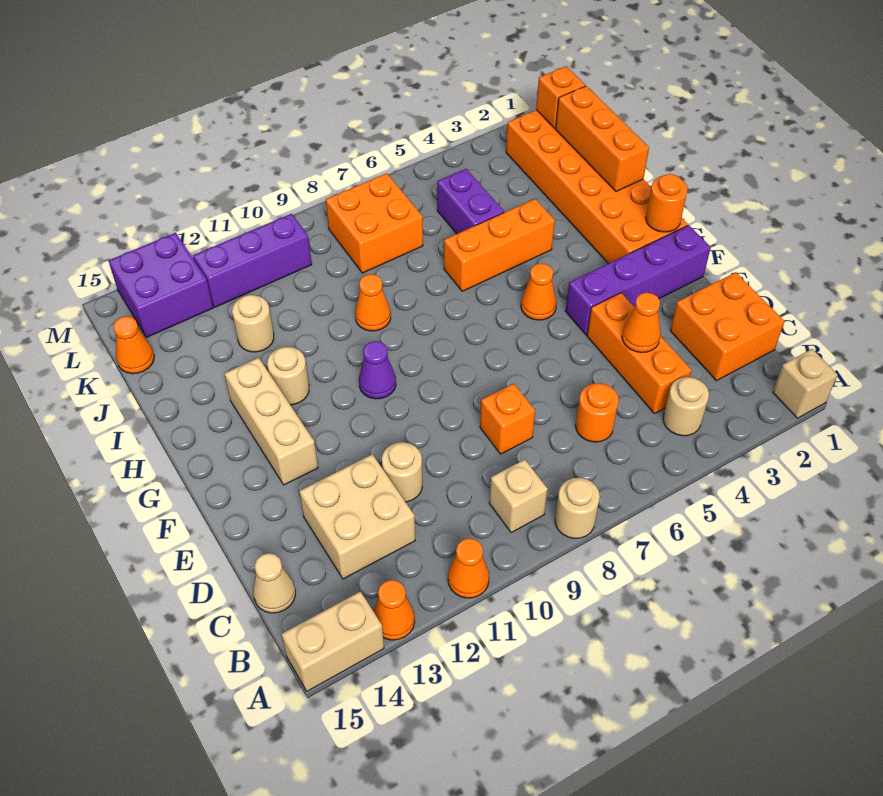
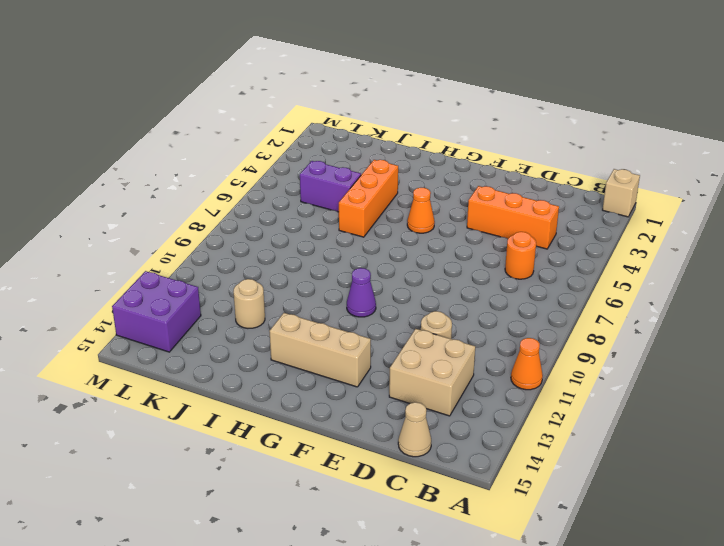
none -> tan 1x1 round brick [555,478,600,538]
none -> orange 1x1 cone [374,580,415,640]
none -> tan 1x2 brick [281,591,384,691]
none -> tan 1x1 round brick [663,377,709,436]

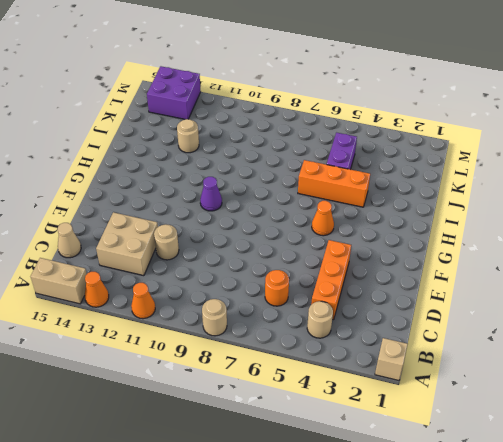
none -> tan 1x1 brick [489,460,548,533]
none -> orange 2x2 brick [670,272,785,381]
none -> orange 1x1 brick [480,384,535,454]
none -> purple 1x4 brick [566,225,711,335]

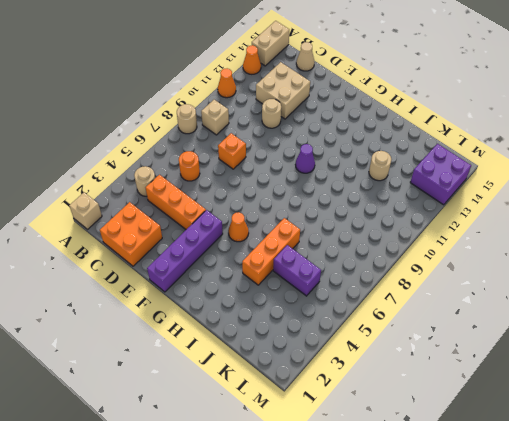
none -> tan 1x3 brick [224,358,318,485]
none -> orange 2x6 brick [506,110,688,263]
none -> tan 1x1 round brick [267,347,309,405]
none -> orange 1x1 cone [355,274,391,331]

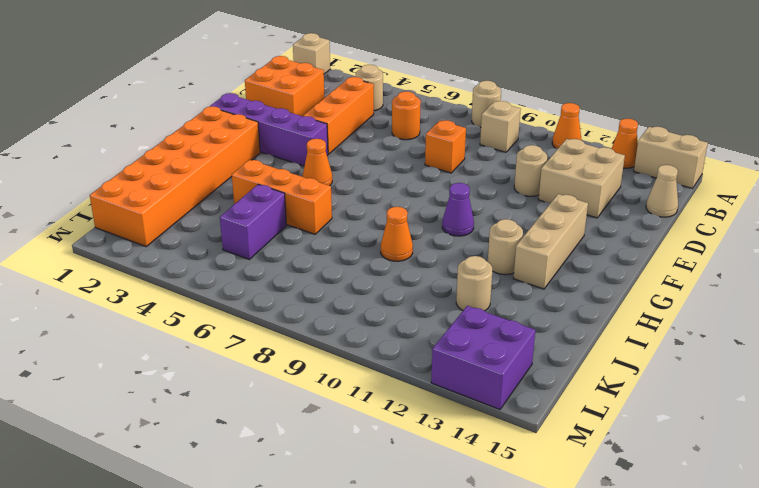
none -> orange 2x2 brick [326,173,423,273]
none -> orange 1x1 cone [113,316,154,374]
none -> purple 1x3 brick [193,214,312,307]
none -> orange 1x1 cone [622,293,661,353]

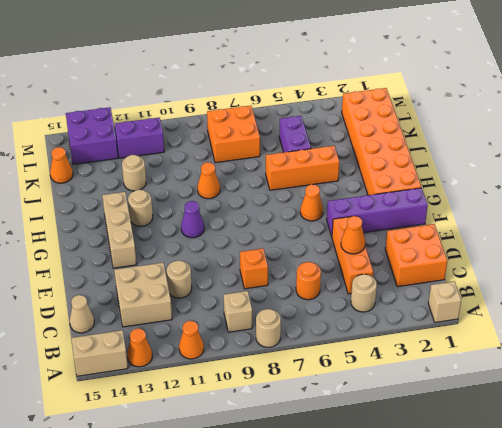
purple 1x2 brick [115,117,164,158] -> purple 1x3 brick [193,214,312,307]
none -> orange 1x1 round brick [646,174,688,232]
none -> orange 1x3 brick [556,86,649,192]
none -> orange 1x1 brick [536,66,585,128]

